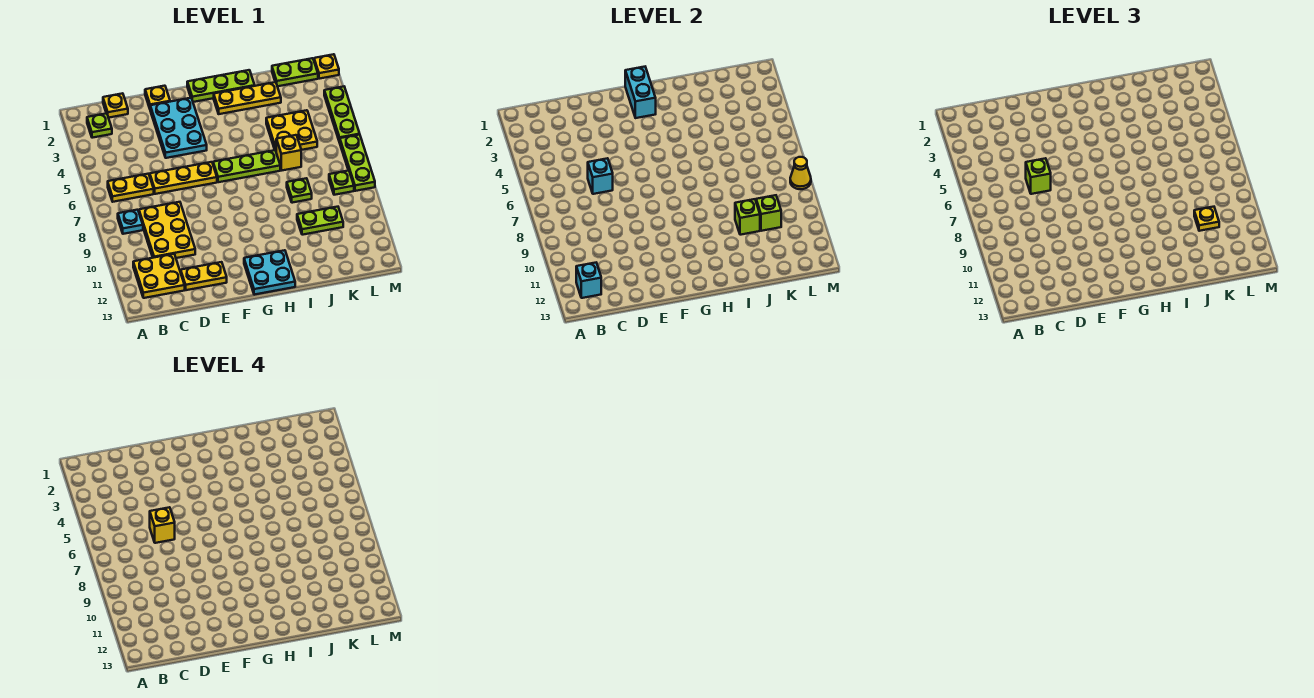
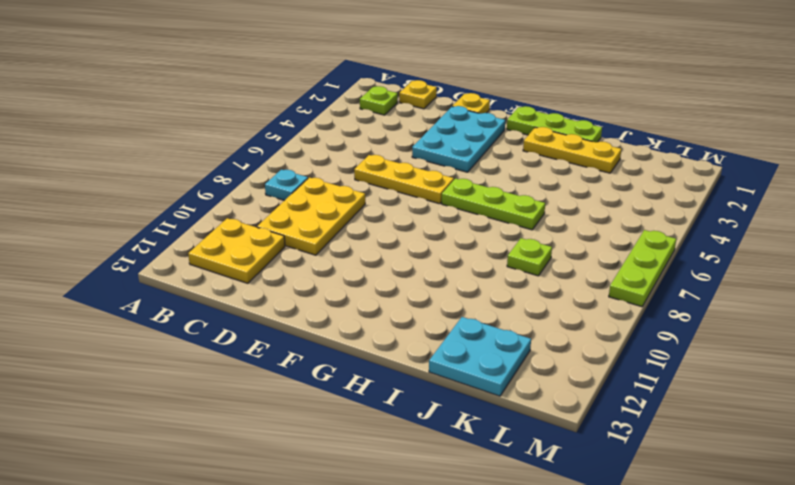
cyan 2x2 plate [429,317,531,396] -> cyan 2x2 plate moved to [244,250,295,295]
none -> yellow 1x2 plate [108,174,154,202]
none -> yellow 1x2 plate [181,262,227,290]
none -> yellow 2x2 plate [266,110,317,150]
none -> yellow 1x1 brick [276,135,301,170]

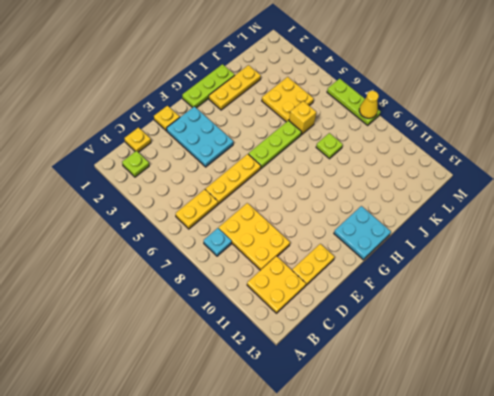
none -> lime 1x2 plate [297,207,343,235]
none -> lime 1x2 plate [272,58,318,86]
none -> lime 1x1 plate [329,171,354,195]
none -> yellow 1x1 plate [314,54,339,79]

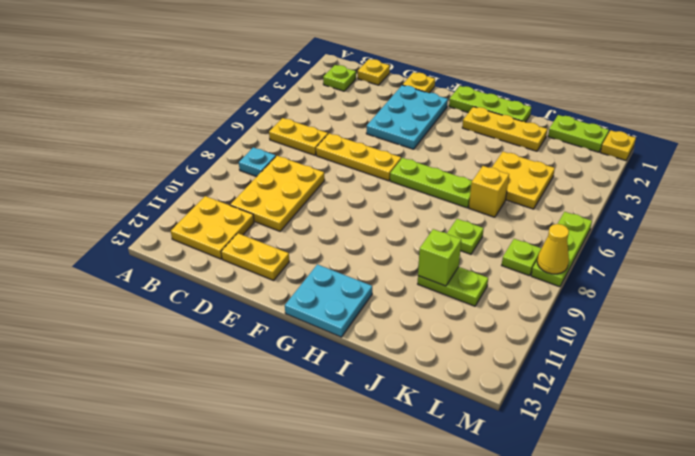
none -> lime 1x3 plate [324,86,360,142]
none -> cyan 1x1 brick [576,263,601,298]
none -> cyan 1x1 brick [588,158,613,194]
none -> cyan 1x2 brick [625,67,656,118]

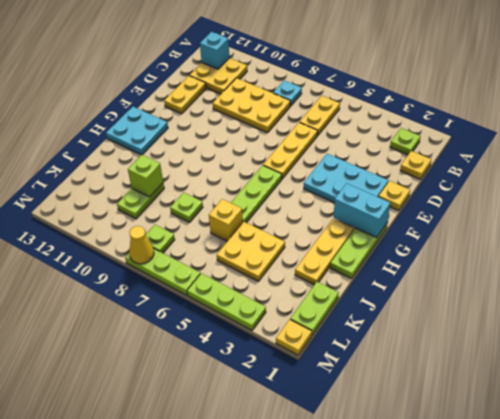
none -> cyan 1x1 brick [588,158,613,194]
none -> lime 1x1 brick [756,195,781,231]
none -> lime 1x1 brick [1026,158,1051,194]
none -> yellow 1x1 plate [1194,207,1219,231]

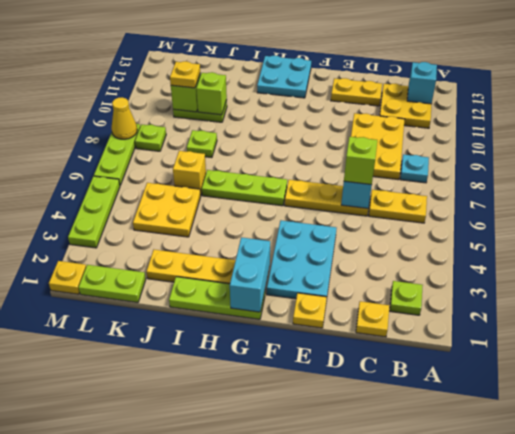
none -> yellow 1x1 brick [150,507,175,543]

